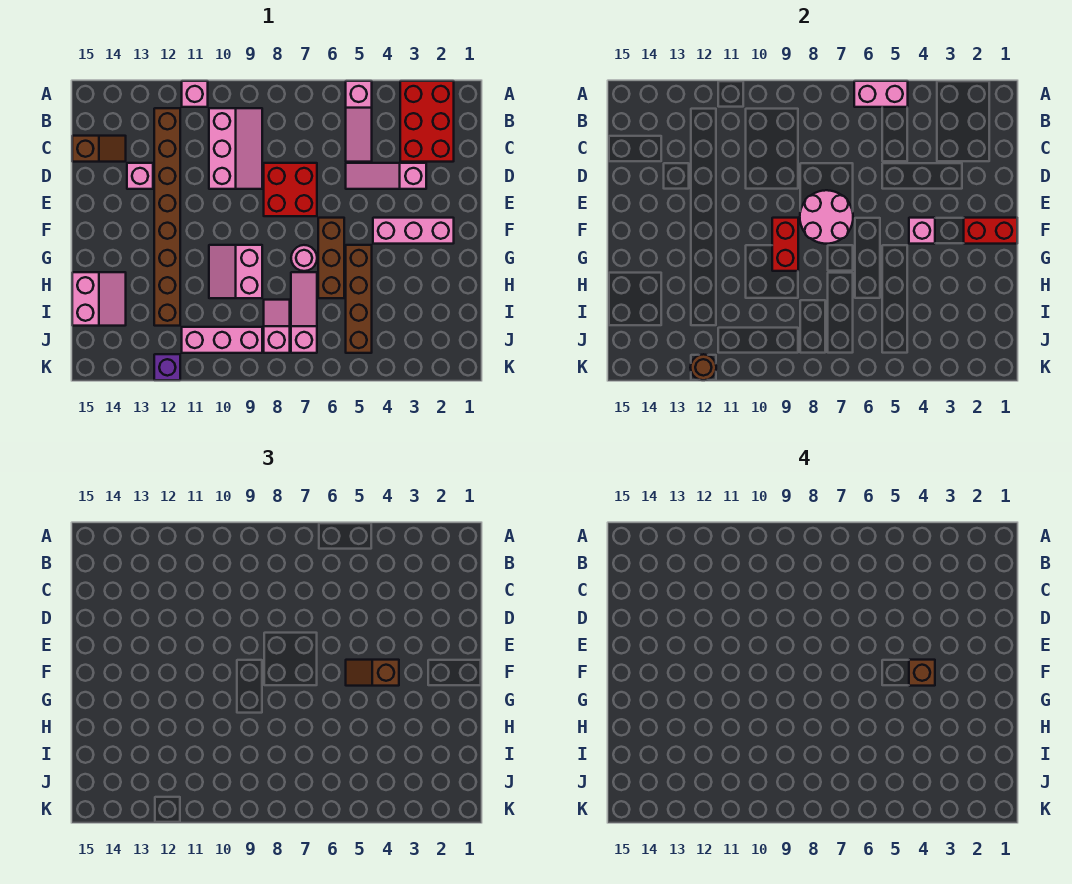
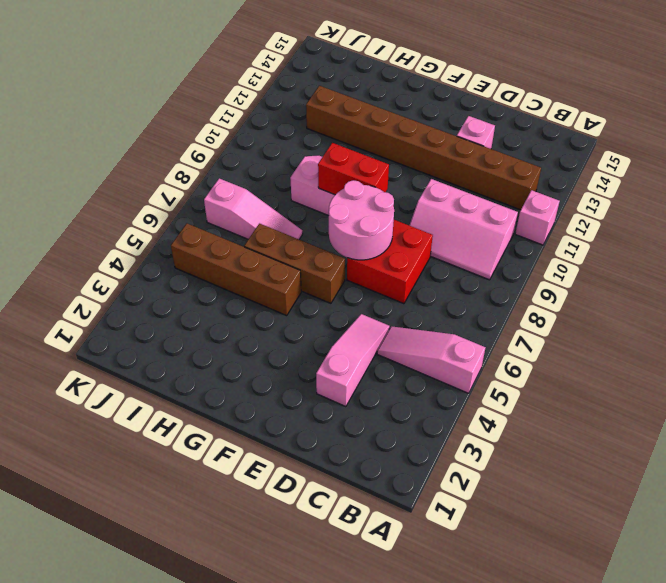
none -> red 2x3 brick [400,81,454,162]
none -> brown 1x2 slope [72,136,126,162]
none -> pink 1x3 brick [373,218,454,244]

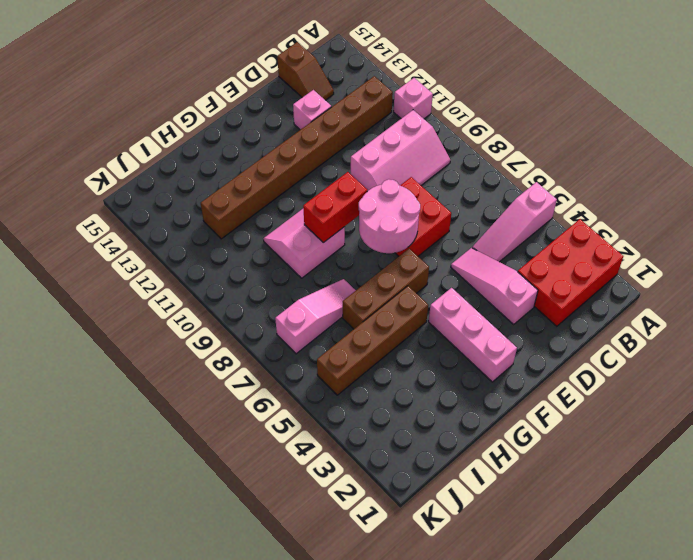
none -> pink 1x1 round brick [291,245,317,271]
none -> pink 2x2 slope [72,272,126,326]
none -> pink 1x2 slope [264,300,290,353]

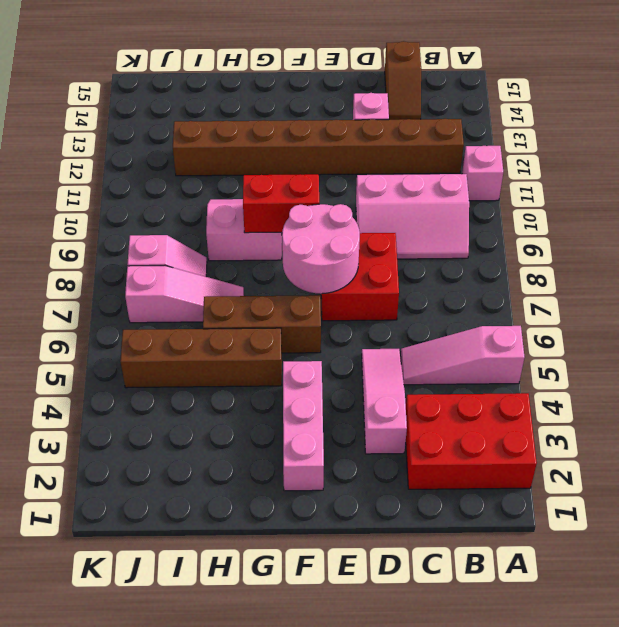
none -> pink 1x1 round brick [291,245,317,271]
none -> pink 2x2 slope [72,272,126,326]
none -> pink 1x3 brick [182,327,262,353]

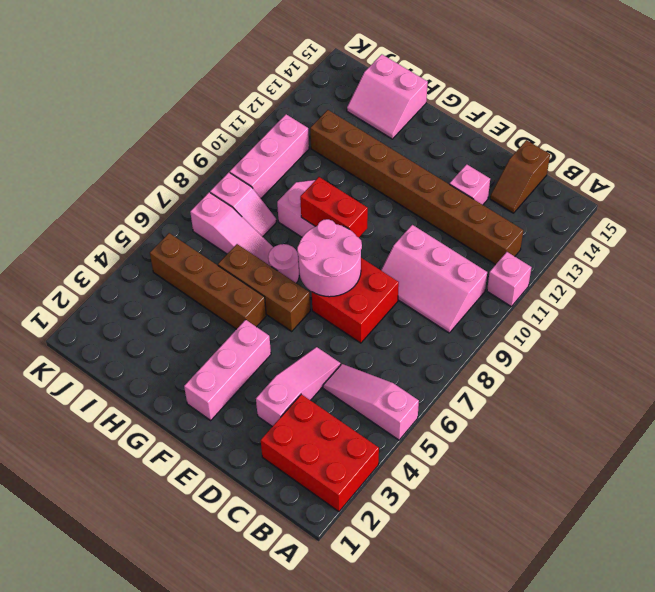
none -> purple 1x1 brick [154,354,180,380]
none -> pink 1x2 brick [854,81,908,107]
none -> red 1x2 brick [964,218,1017,244]

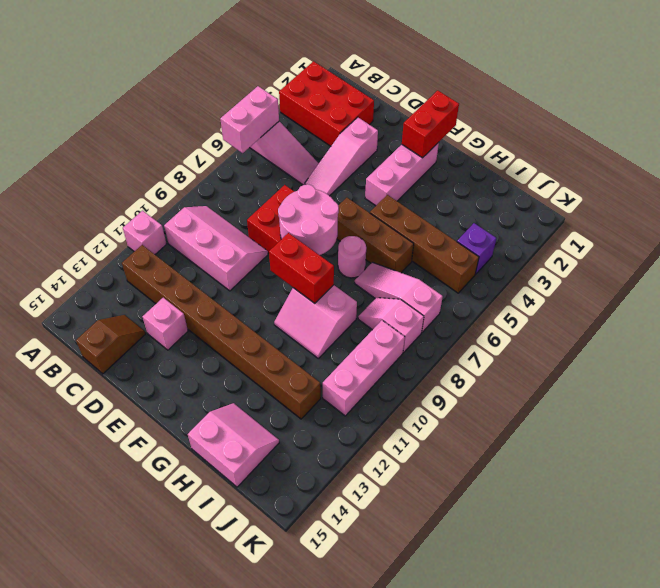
purple 1x1 brick [457,223,496,274] -> purple 1x1 brick moved to [154,354,180,380]
none -> pink 1x1 brick [909,218,935,244]
none -> brown 1x1 round brick [690,354,716,380]
none -> brown 1x2 slope [346,660,399,686]

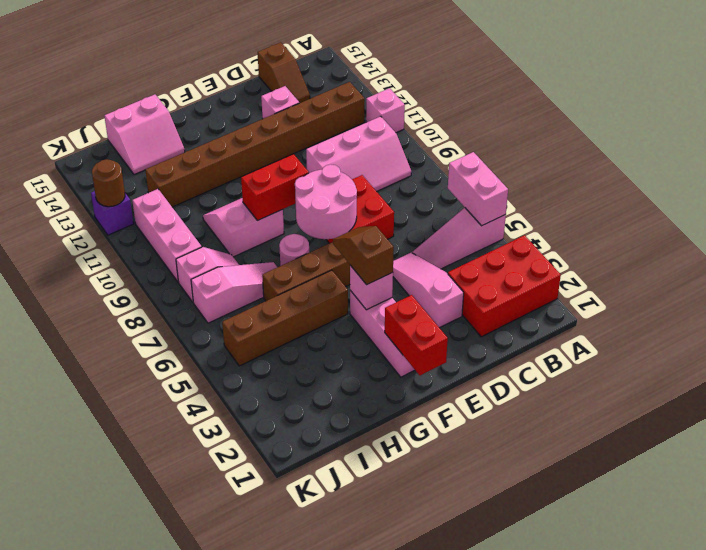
none -> brown 1x1 brick [909,660,935,686]

